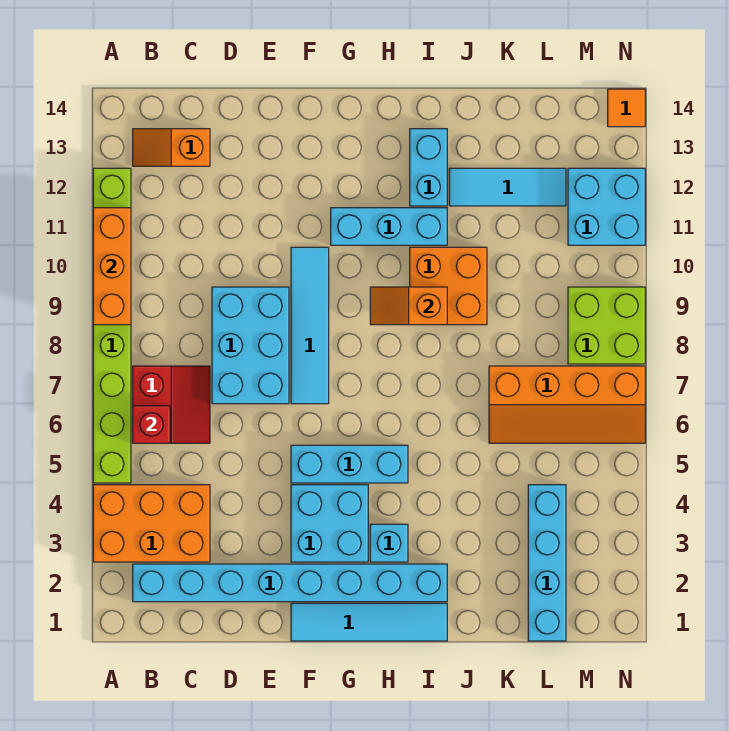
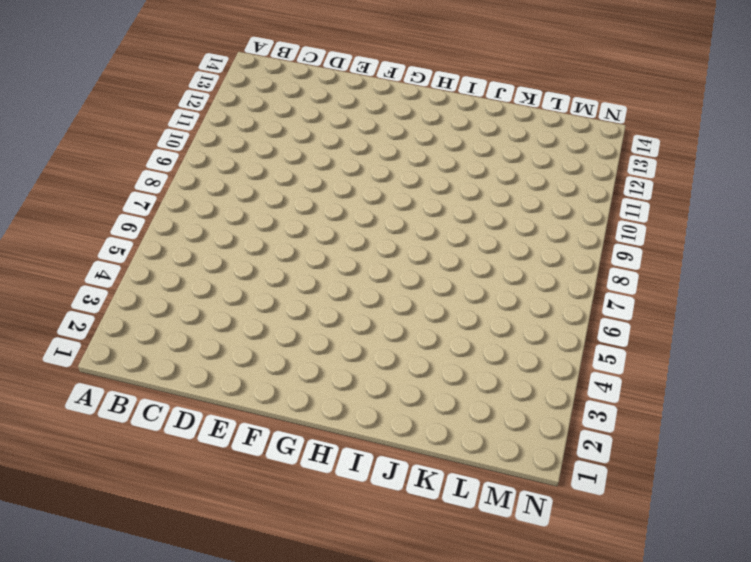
none -> orange 2x3 brick [93,485,210,562]
none -> lime 1x8 brick [93,168,131,483]
none -> cyan 1x8 brick [133,564,447,602]

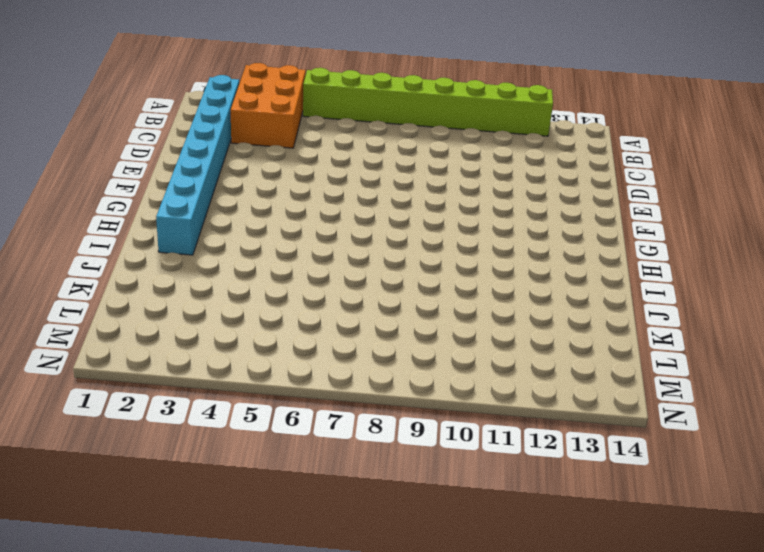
none -> red 2x2 slope [133,366,210,443]
none -> orange 1x2 slope [133,129,210,166]
none -> cyan 2x3 brick [212,287,289,404]

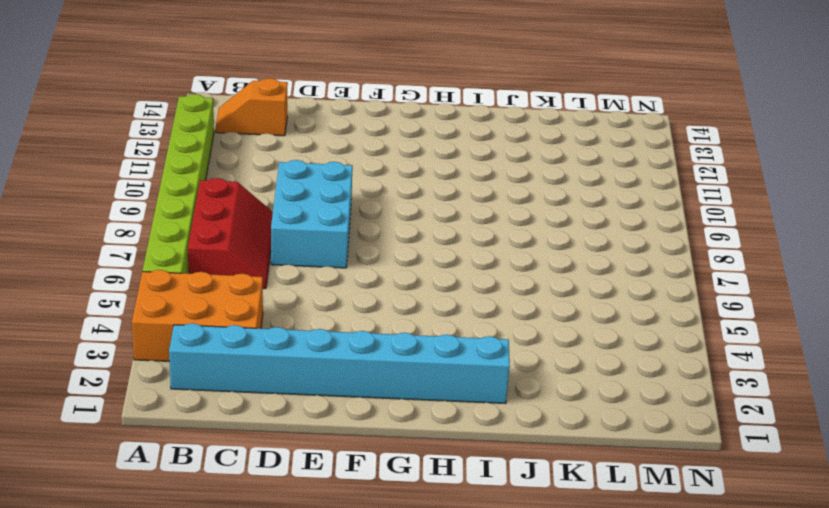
red 2x3 slope [188,178,273,289] -> red 2x2 slope [133,366,210,443]
none -> cyan 1x4 tile [291,603,447,641]
none -> cyan 2x2 brick [291,485,368,562]
none -> cyan 1x3 brick [291,445,408,483]

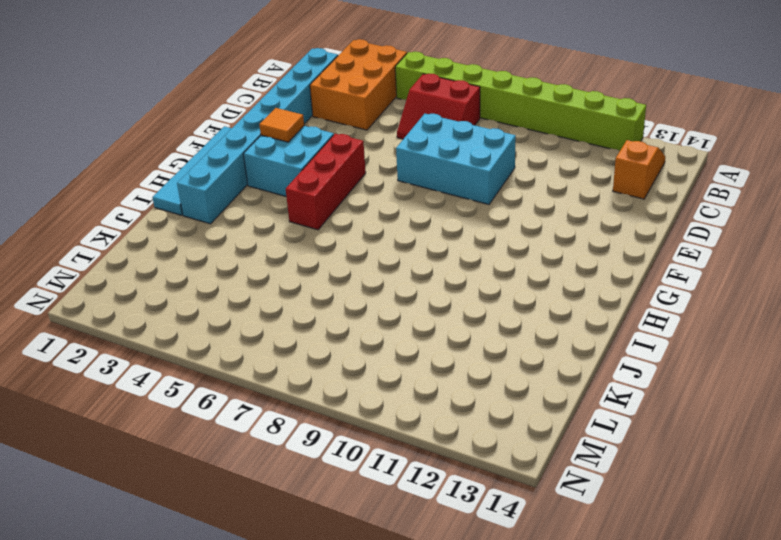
orange 1x1 tile [259,108,304,142] -> orange 1x1 tile moved to [608,89,645,127]
red 1x3 brick [286,134,366,230] -> cyan 1x3 brick [291,445,408,483]
none -> cyan 1x4 tile [291,247,329,404]
none -> cyan 1x3 brick [331,208,447,245]
none -> cyan 1x1 brick [370,524,408,562]

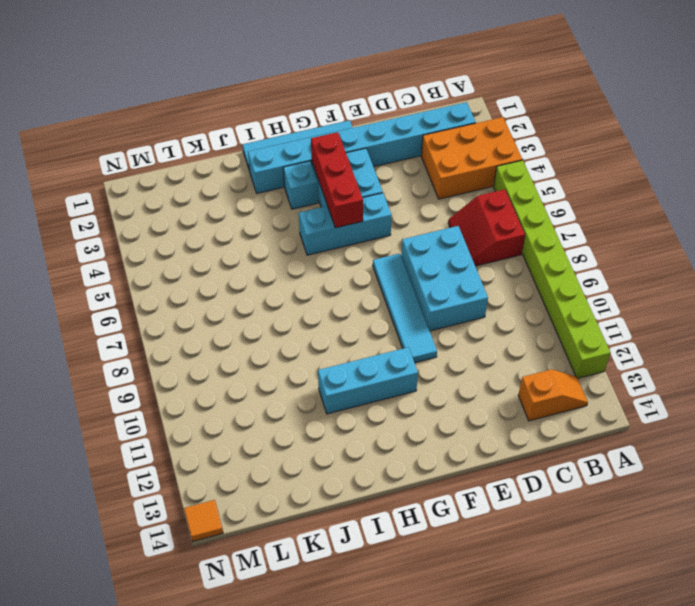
red 1x3 brick [311,132,363,228] -> none
none -> orange 2x2 brick [410,247,487,325]
none -> cyan 1x2 brick [410,129,447,206]
none -> cyan 1x3 tile [449,168,566,206]

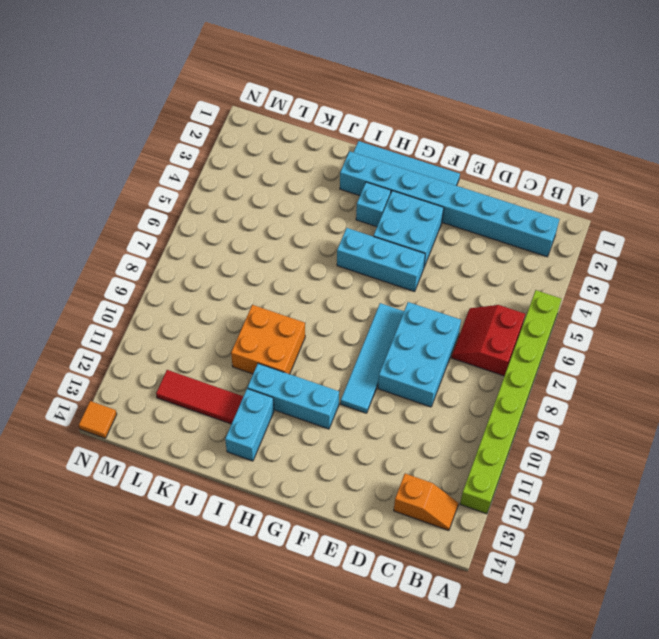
red 1x3 tile [156,370,243,424] -> cyan 1x3 tile [449,168,566,206]
none -> orange 2x3 brick [93,485,210,562]
none -> orange 2x4 slope [489,366,645,443]
none -> cyan 1x4 brick [528,485,566,641]

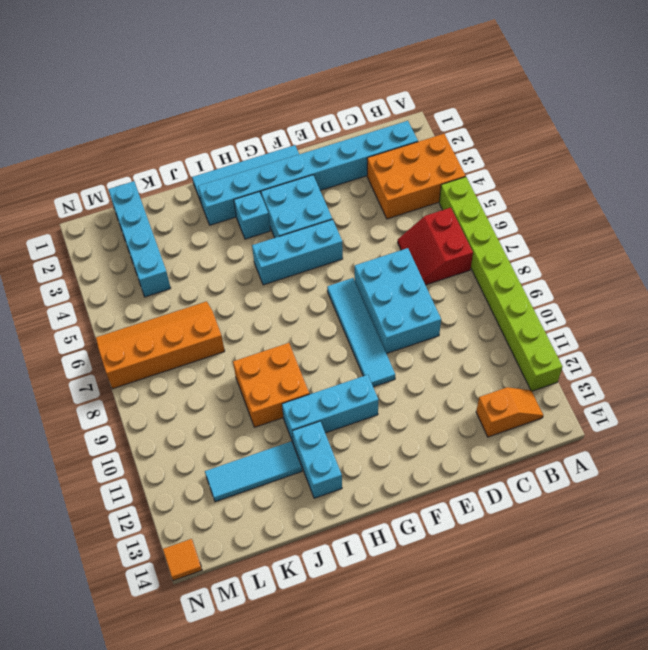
none -> lime 2x2 brick [568,287,645,364]
none -> cyan 2x2 brick [568,168,645,245]
none -> orange 1x3 brick [93,208,131,325]

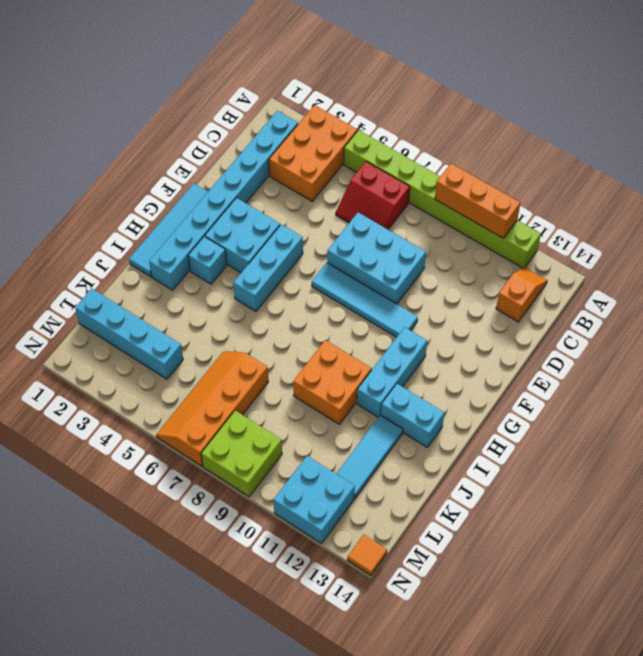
none -> red 1x1 brick [133,406,170,443]
none -> orange 1x2 slope [370,287,447,325]

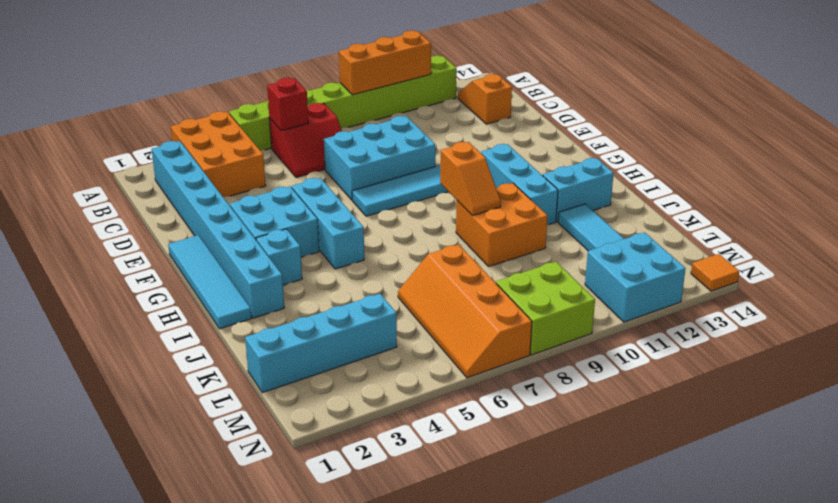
orange 1x2 slope [440,142,501,216] -> orange 1x2 slope turned to [370,287,447,325]

